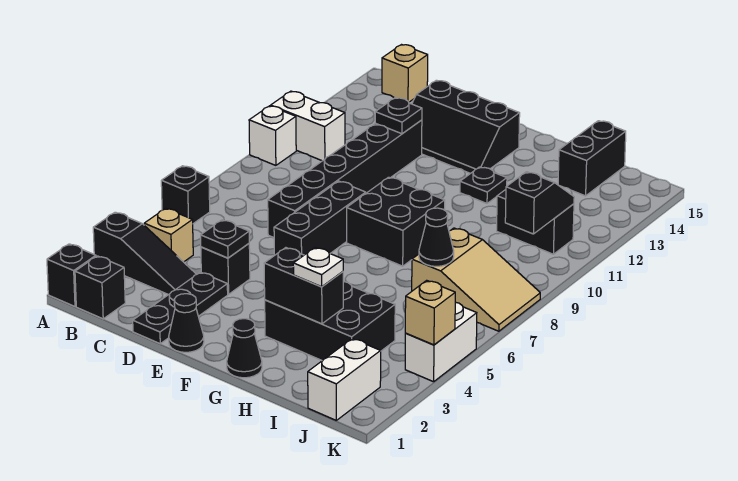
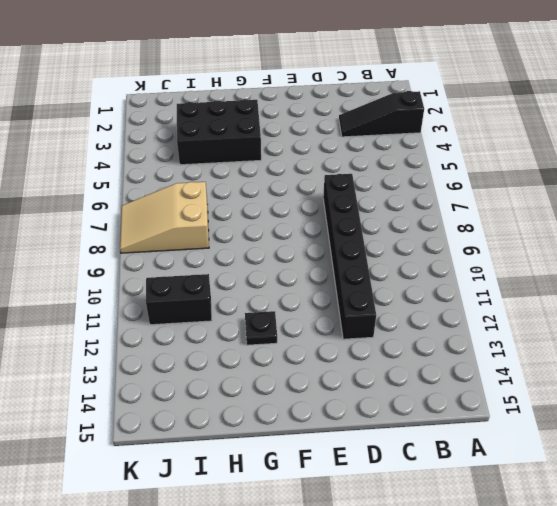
none -> black 1x1 brick [47,244,96,306]
none -> black 1x1 brick [161,166,210,224]
none -> white 1x1 brick [249,106,296,165]
none -> white 1x2 brick [271,91,345,161]

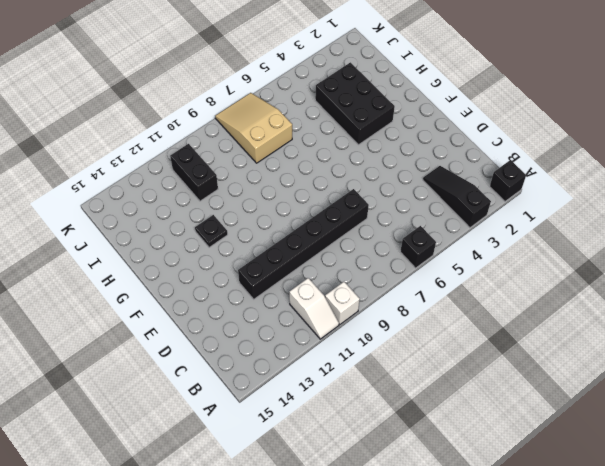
white 1x2 slope [289,278,339,339] -> white 1x2 brick [271,91,345,161]
none -> black 1x1 brick [75,256,125,319]
none -> tan 1x1 brick [144,208,193,262]
none -> tan 1x1 brick [382,45,428,102]
none -> black 1x3 plate [133,272,228,344]

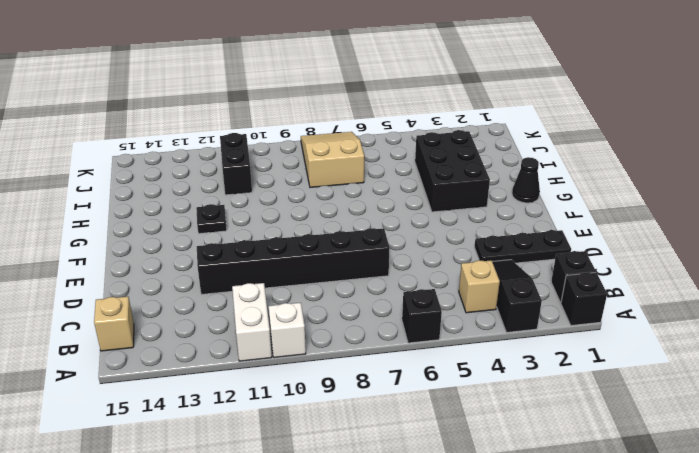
none -> black 1x1 brick [201,244,250,294]
none -> black 2x3 slope [412,80,520,174]
none -> black 1x1 cone [169,294,204,352]
none -> black 1x3 brick [274,181,366,255]

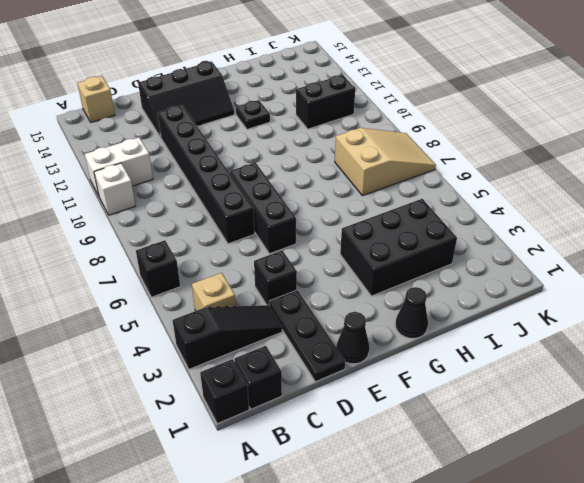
none -> black 2x2 brick [347,177,445,266]
none -> black 1x2 brick [558,121,626,196]
none -> white 1x2 brick [308,339,381,420]
none -> white 1x2 brick [405,302,477,382]

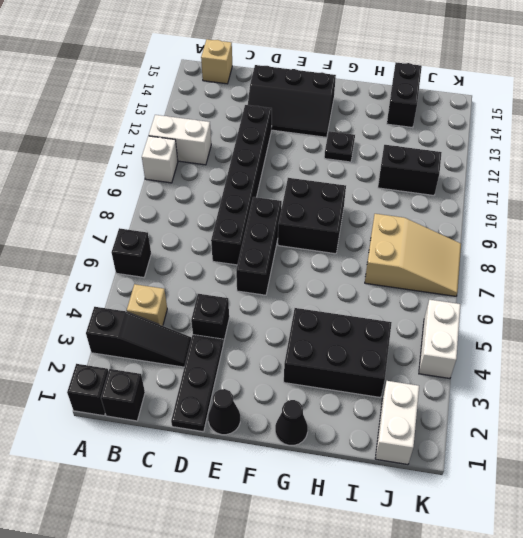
none -> black 1x1 plate [201,220,249,258]
none -> black 1x1 plate [375,98,422,134]
none -> black 1x2 brick [264,248,343,324]
none -> black 1x1 cone [419,208,454,266]

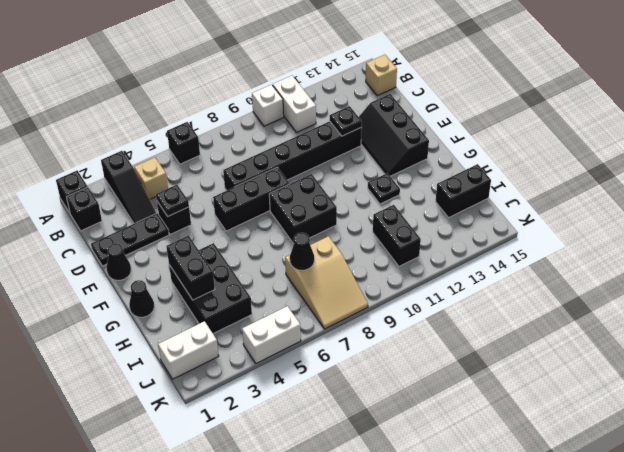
none -> black 1x2 slope [505,172,574,234]
none -> tan 1x1 brick [405,280,455,345]
none -> white 1x1 plate [293,248,343,287]

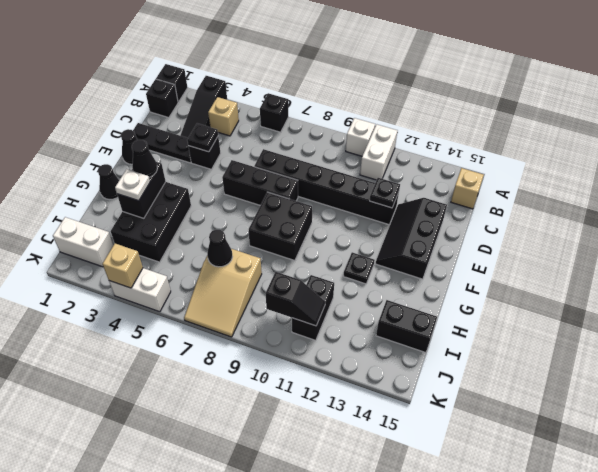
black 1x1 cone [132,140,157,177] -> none

